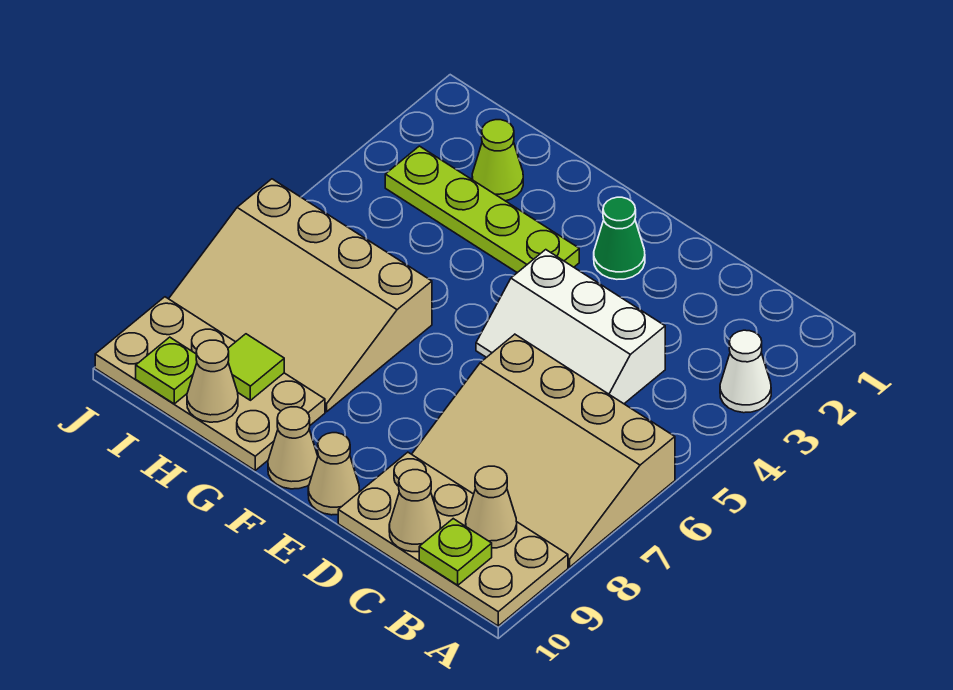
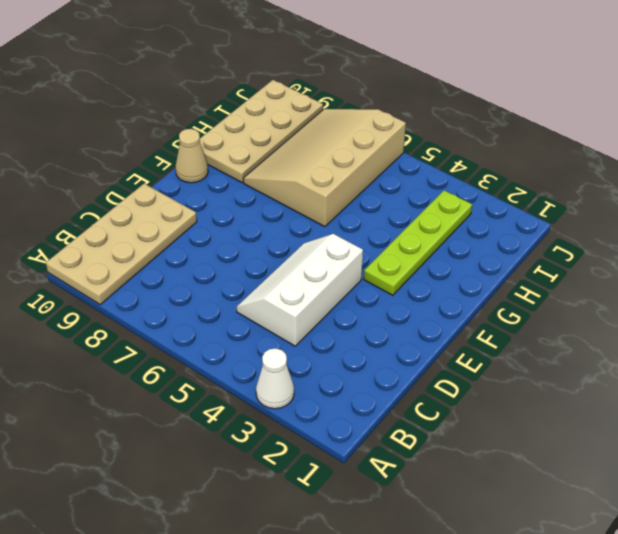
none -> tan 3x4 slope [412,334,675,567]
none -> green 1x1 cone [594,197,645,279]
none -> tan 1x1 cone [308,433,360,515]

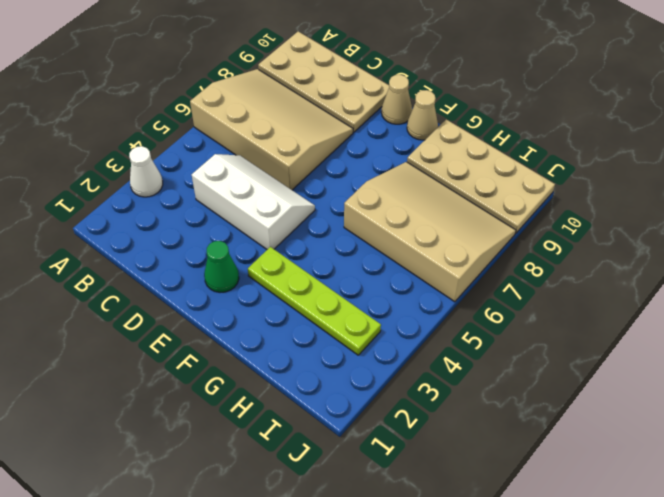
none -> lime 1x1 cone [472,120,523,201]
none -> tan 1x1 cone [466,466,517,548]
none -> lime 1x1 plate [419,519,492,585]

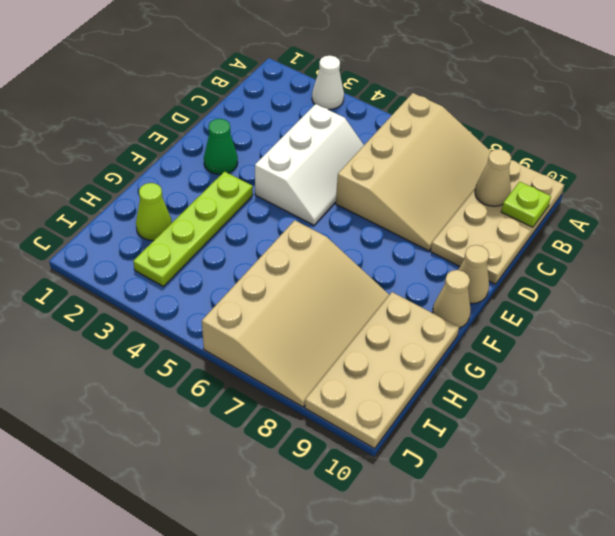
none -> tan 1x1 cone [389,470,441,552]
none -> lime 1x1 tile [228,334,284,400]
none -> tan 1x1 cone [187,340,238,422]

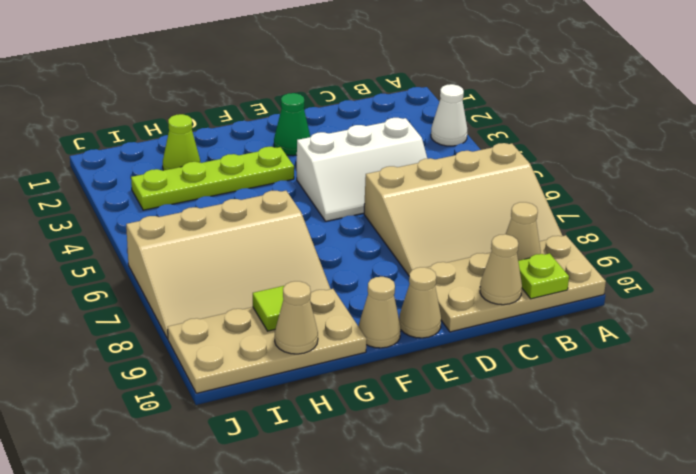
none -> lime 1x1 plate [136,337,197,404]

